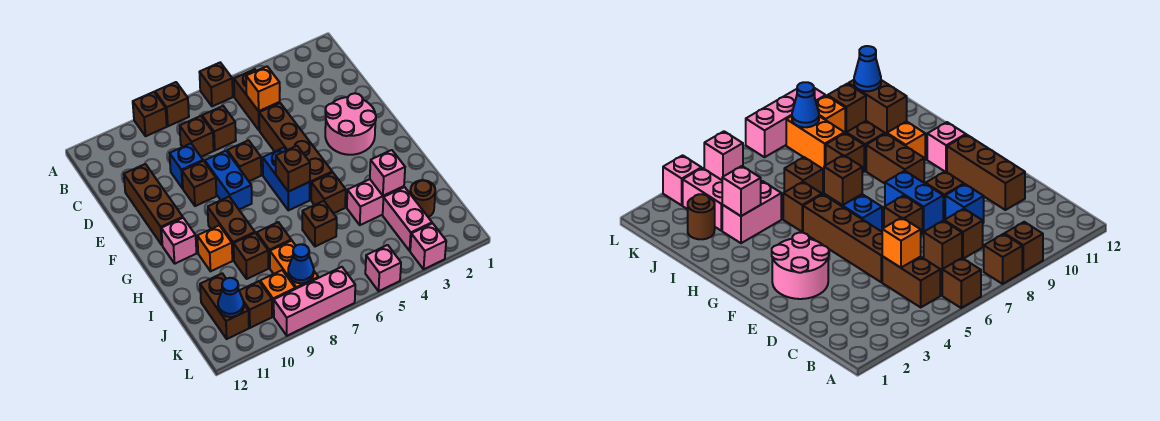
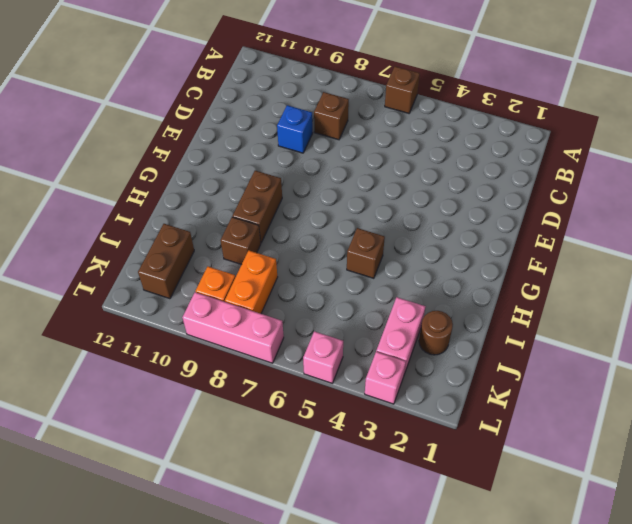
none -> brown 1x1 brick [155,82,189,126]
none -> brown 1x1 brick [133,92,167,136]
none -> brown 1x2 brick [234,69,280,130]
none -> brown 1x1 brick [202,106,236,150]

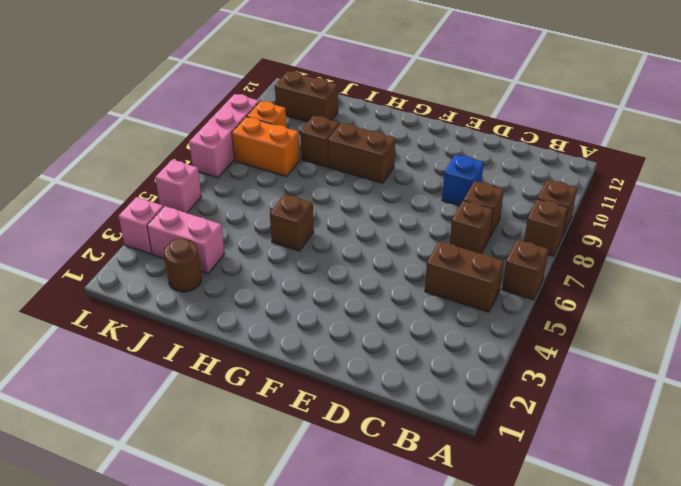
none -> brown 1x4 brick [259,103,332,200]
none -> brown 1x3 brick [124,164,183,245]
none -> pink 2x2 round brick [325,93,376,155]
none -> brown 1x1 brick [227,140,261,181]

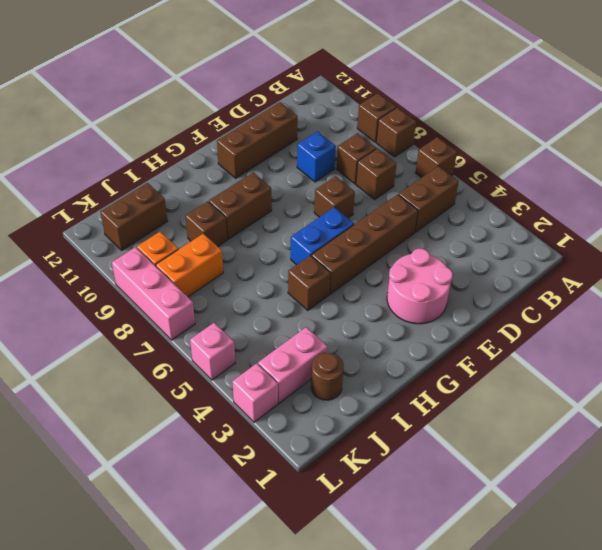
none -> blue 1x2 brick [205,151,252,210]
none -> brown 1x1 brick [182,161,216,206]
none -> pink 1x1 brick [161,218,197,264]
none -> orange 1x1 brick [197,226,232,271]

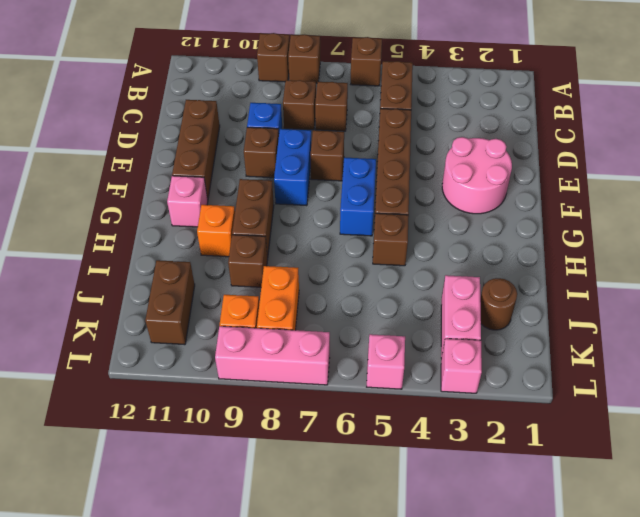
none -> pink 1x2 brick [347,179,404,225]
none -> brown 1x1 brick [302,201,337,247]
none -> brown 1x1 brick [257,222,291,268]
none -> brown 1x1 brick [239,281,272,328]

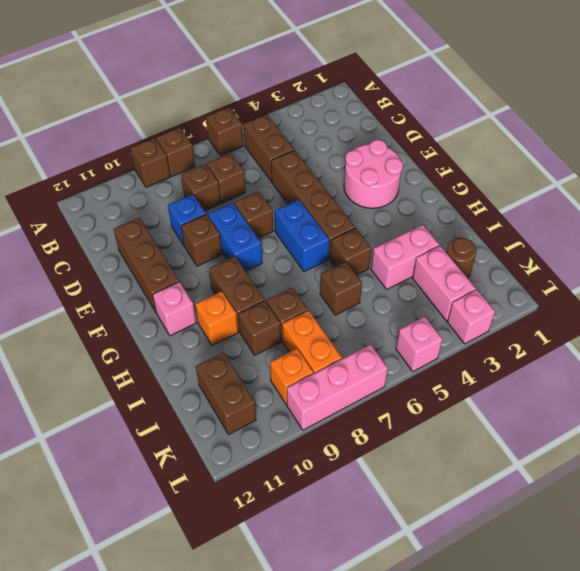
none -> brown 1x1 brick [239,281,272,328]
none -> orange 1x1 brick [246,67,280,111]
none -> brown 1x1 brick [276,146,310,192]
none -> pink 1x1 brick [370,150,405,196]

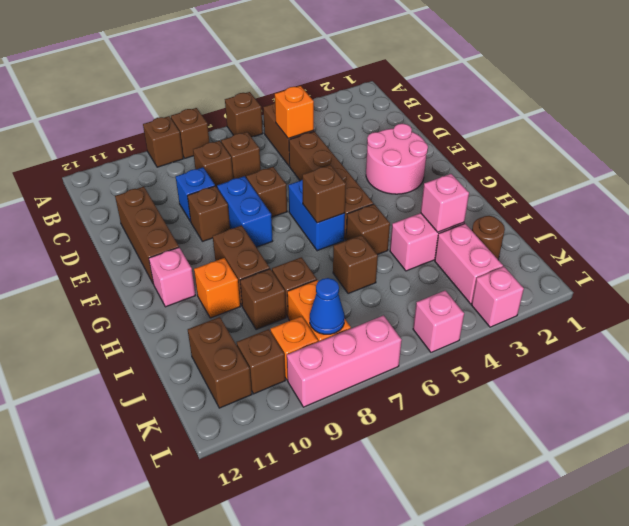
none -> blue 1x1 cone [218,278,244,317]

